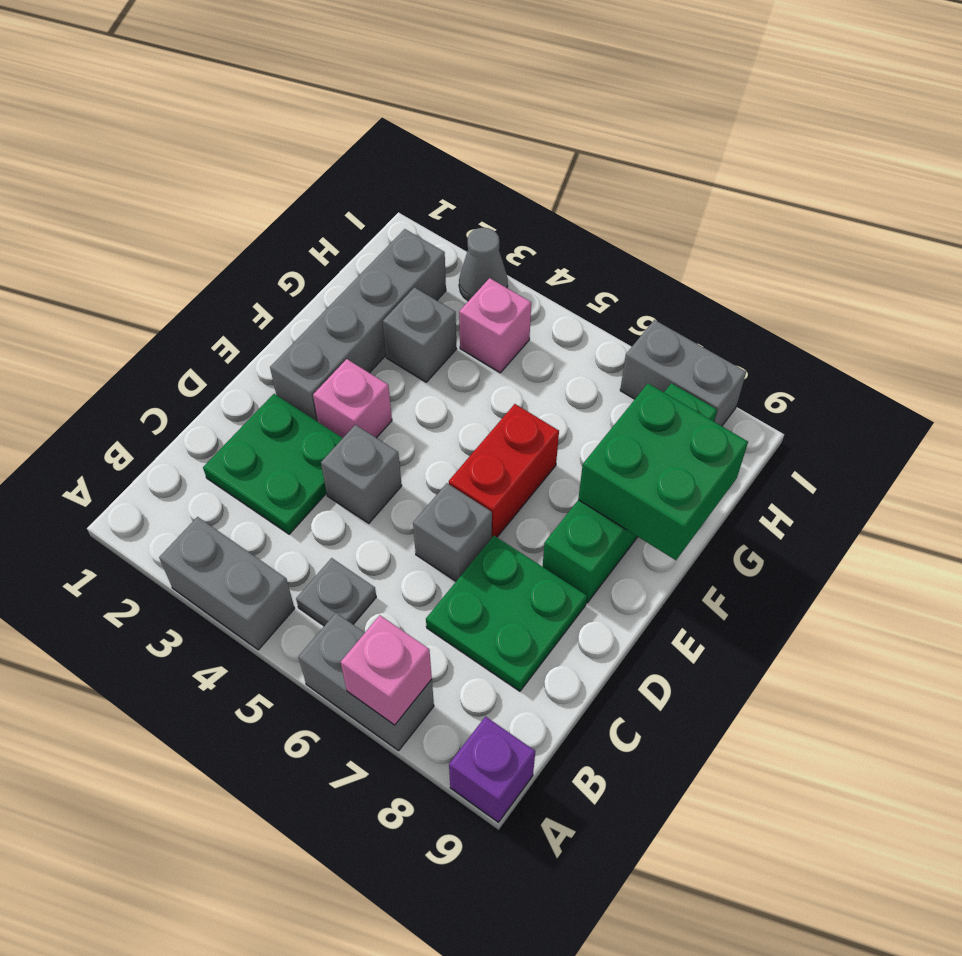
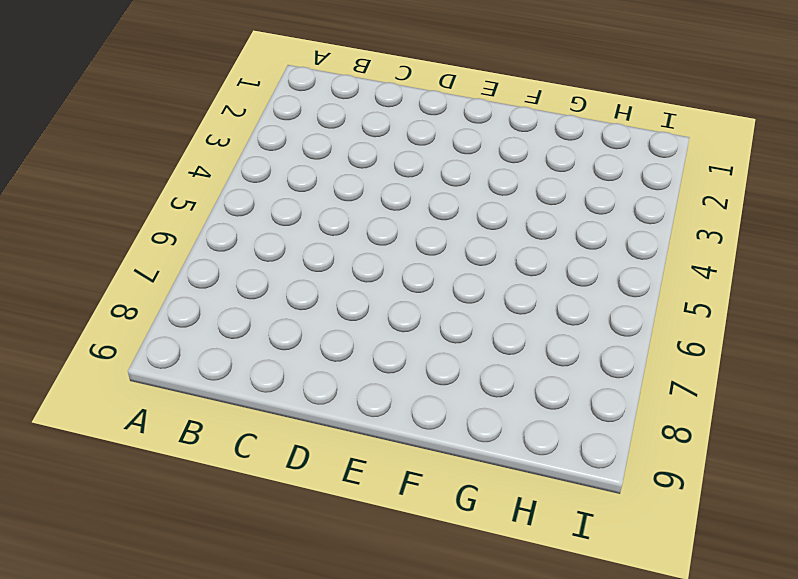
none -> grey 1x2 brick [159,517,295,650]
none -> grey 1x2 brick [298,613,434,751]
none -> purple 1x1 brick [449,717,535,822]

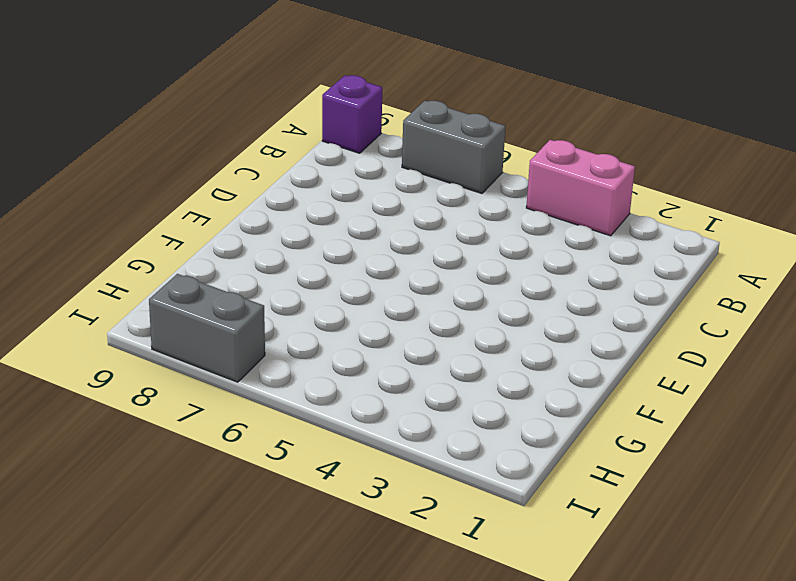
pink 1x2 brick [526,140,635,236] -> grey 1x2 brick [159,517,295,650]
none -> grey 1x1 plate [296,558,376,626]
none -> green 2x2 plate [203,394,343,534]
none -> green 2x2 plate [426,536,587,691]

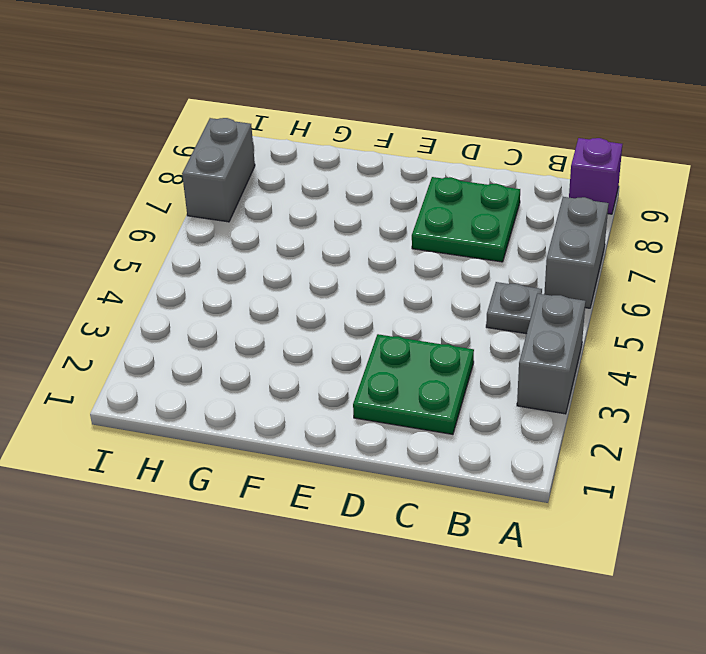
none -> grey 1x1 brick [321,425,402,523]
none -> grey 1x1 brick [413,483,492,581]
none -> grey 1x4 brick [270,229,446,422]

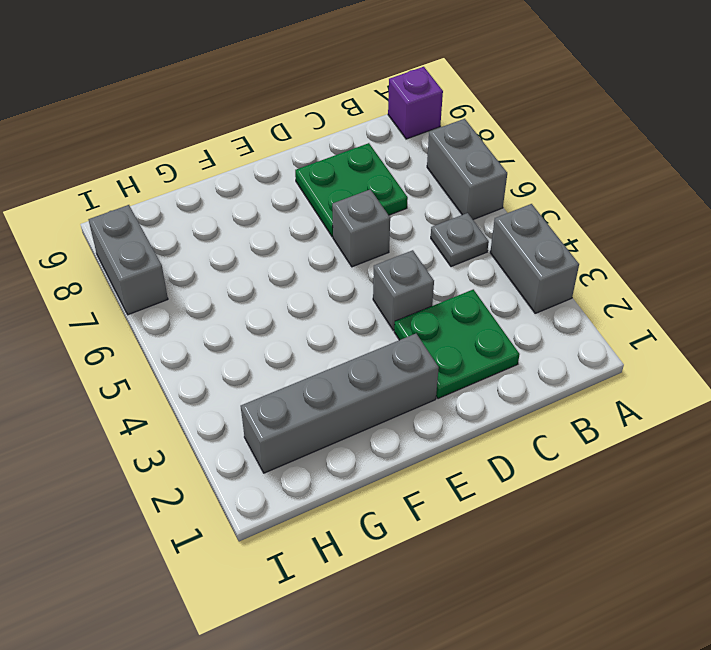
none -> pink 1x1 brick [313,359,392,438]
none -> red 1x2 brick [449,404,559,537]
none -> green 1x4 brick [543,383,717,603]

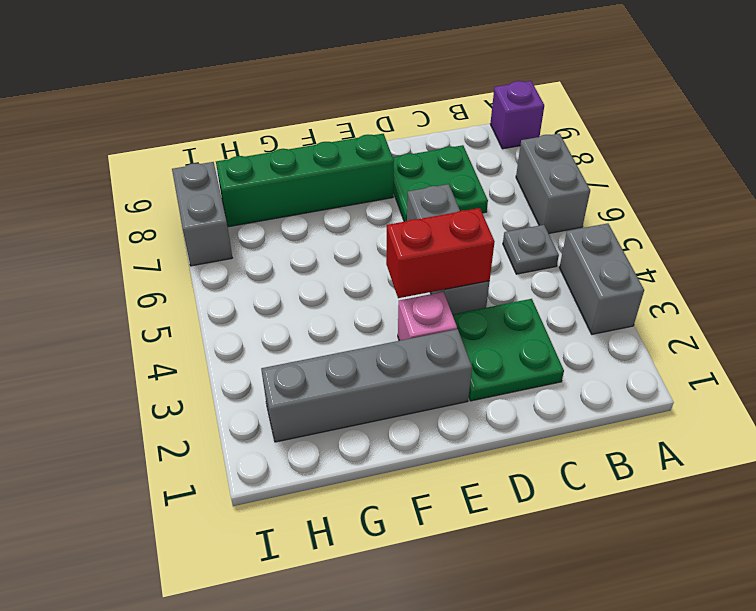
red 1x2 brick [386,208,495,298] -> red 1x2 brick moved to [449,404,559,537]
none -> grey 1x1 brick [383,288,456,382]
none -> pink 1x1 brick [459,278,531,373]
none -> grey 1x1 cone [459,228,508,301]

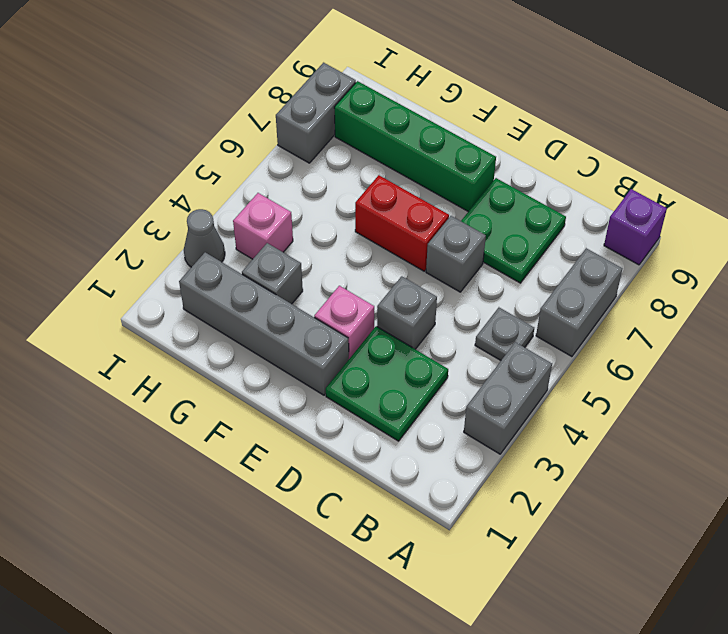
none -> pink 1x1 brick [341,615,432,725]
none -> green 2x2 brick [578,384,748,560]

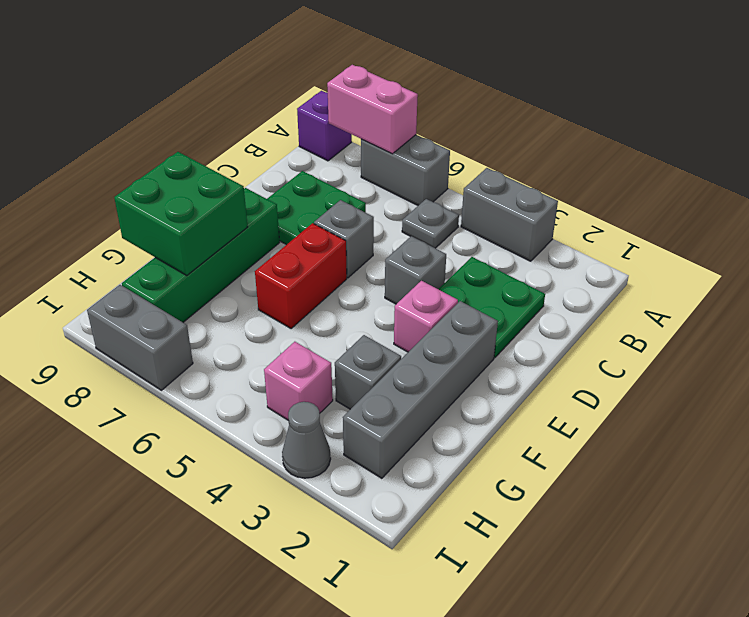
pink 1x2 brick [327,65,418,154] -> pink 1x1 brick [341,615,432,725]

